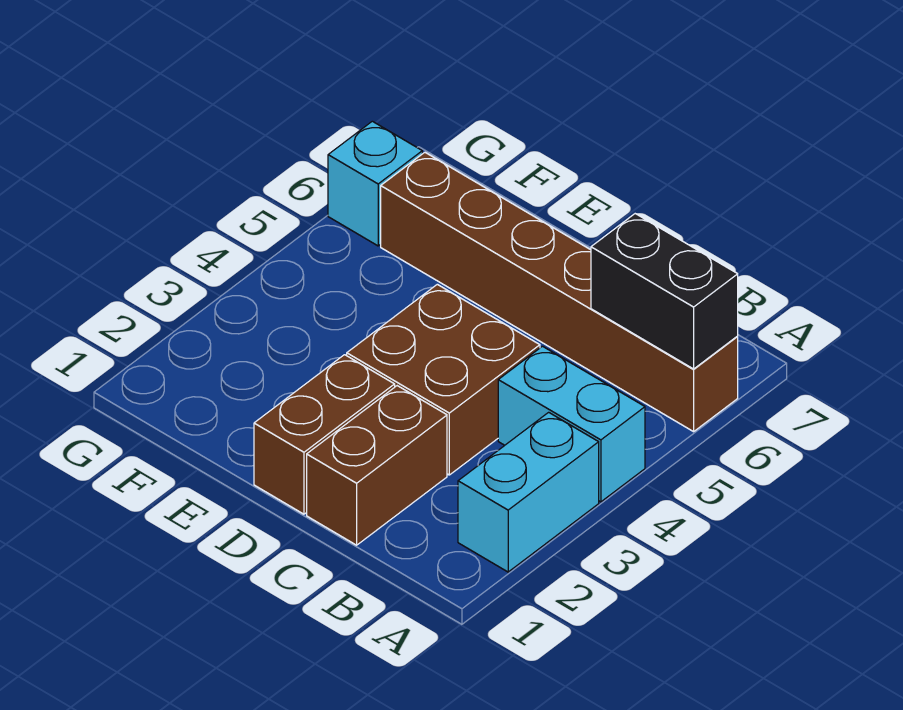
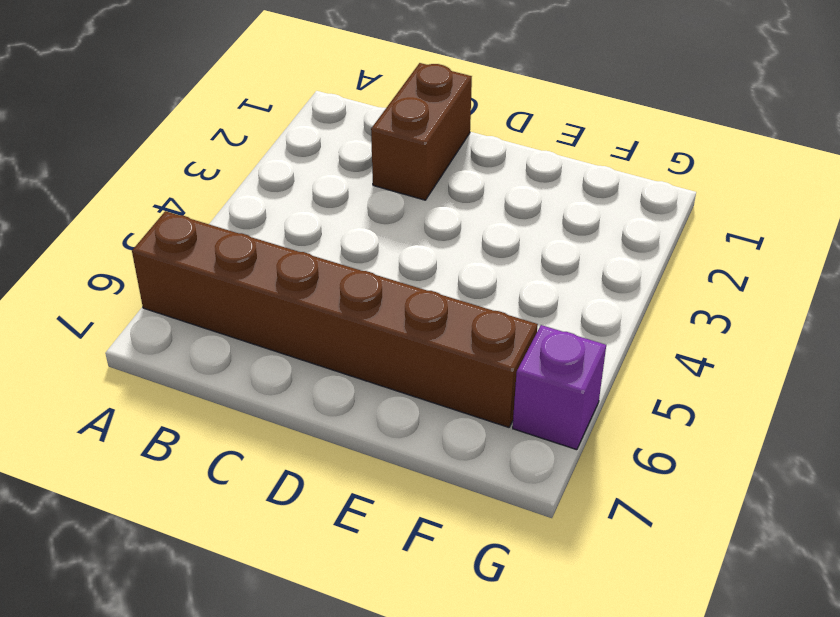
purple 1x1 brick [513,325,606,450] -> cyan 1x1 brick [328,121,422,246]
none -> cyan 1x2 brick [458,412,599,572]
none -> cyan 1x2 brick [498,346,645,502]

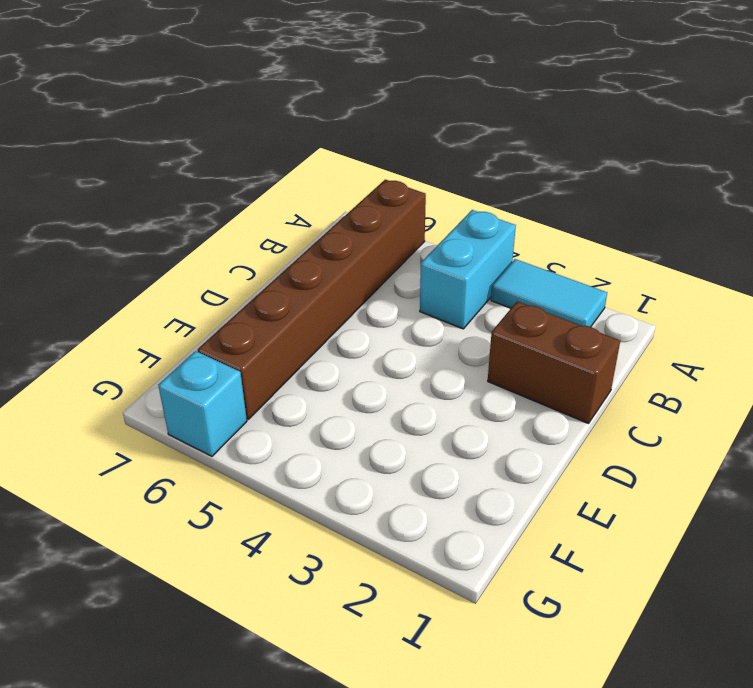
cyan 1x2 tile [491,259,607,327] -> cyan 1x2 brick [458,412,599,572]
none -> brown 2x2 brick [347,284,540,475]
none -> brown 1x2 brick [254,355,395,514]

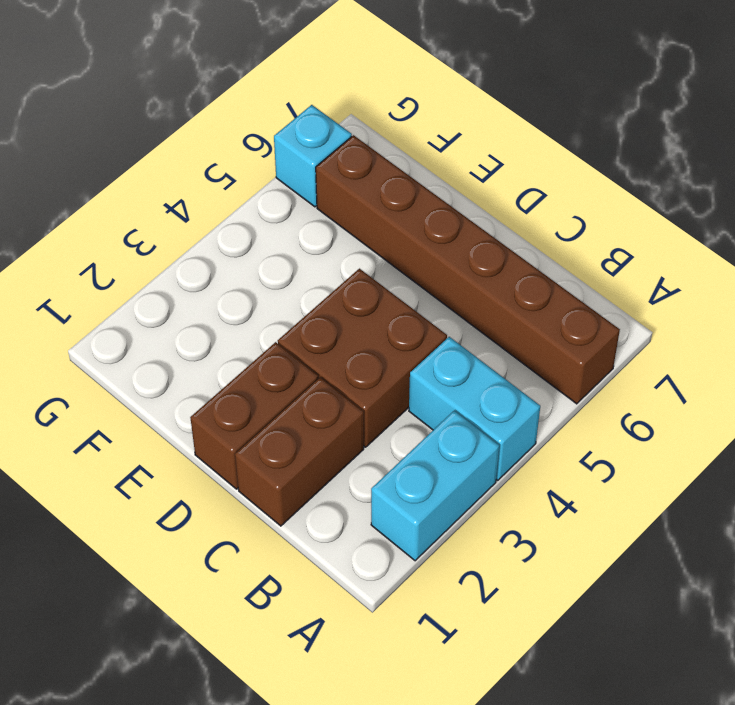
none -> black 1x2 brick [591,214,738,369]

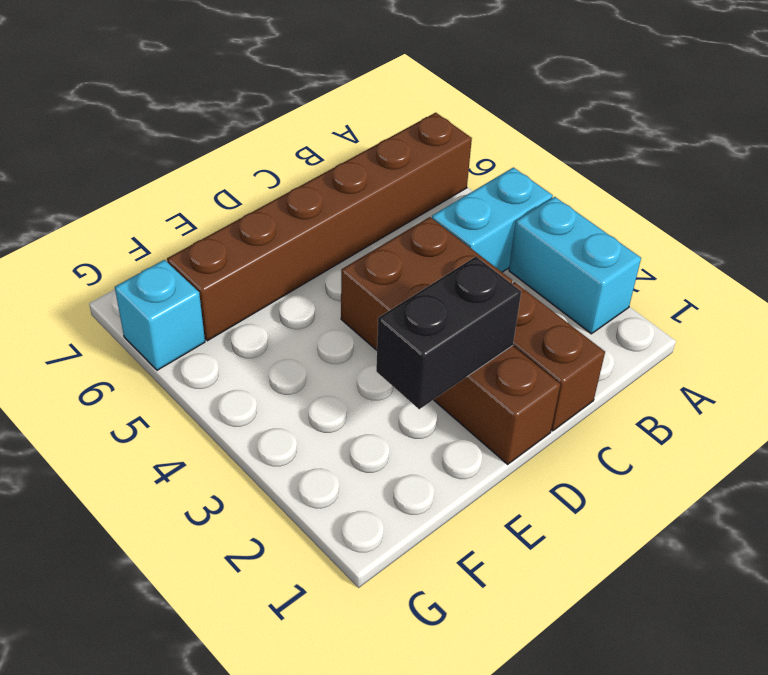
black 1x2 brick [376,257,521,409] -> black 1x2 brick moved to [591,214,738,369]

